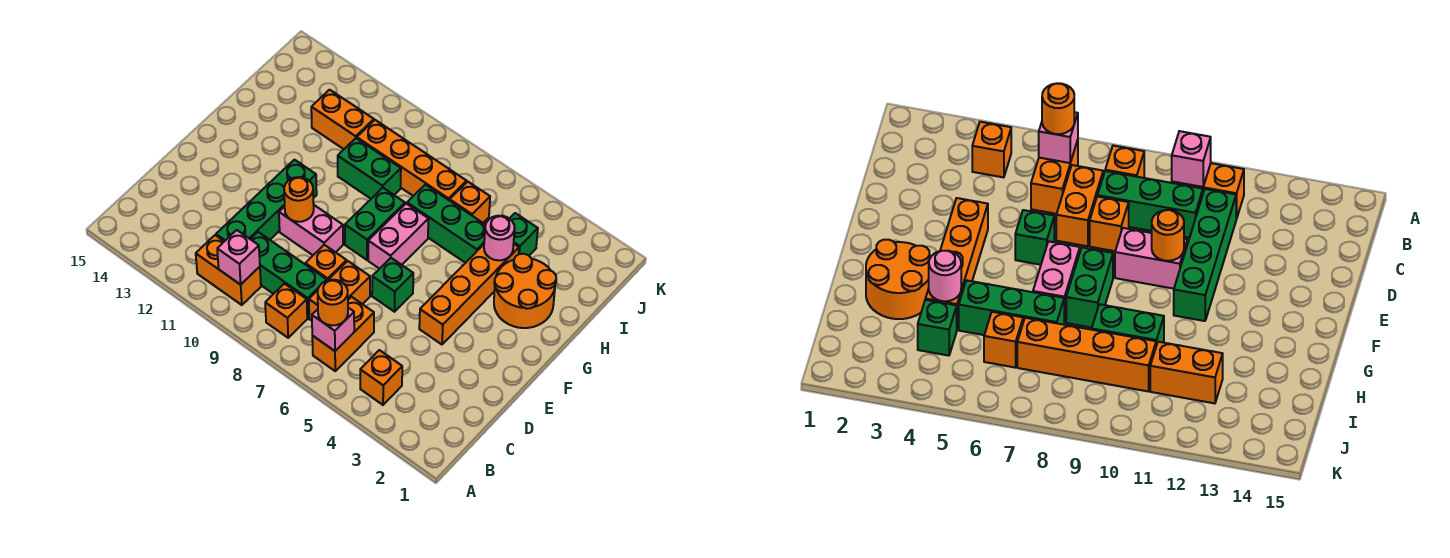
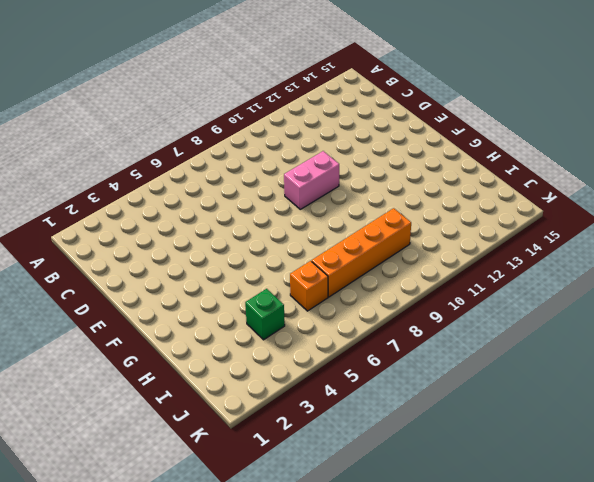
none -> orange 1x1 brick [360,350,402,405]
none -> orange 1x2 brick [312,297,374,371]
none -> orange 1x1 brick [265,284,307,338]

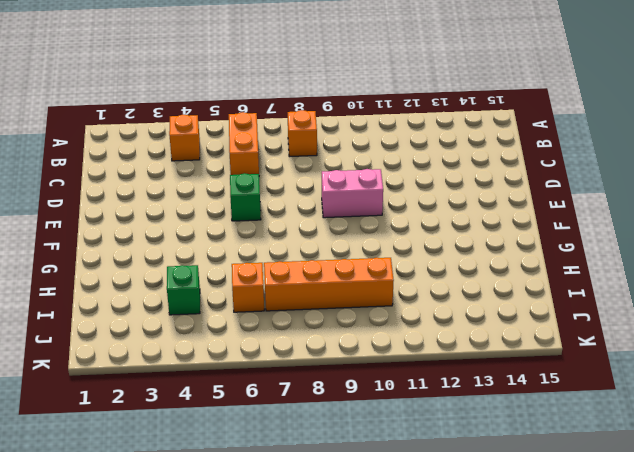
none -> orange 1x2 brick [196,235,261,305]
none -> orange 1x2 brick [309,261,370,321]
none -> green 1x3 brick [251,232,327,318]

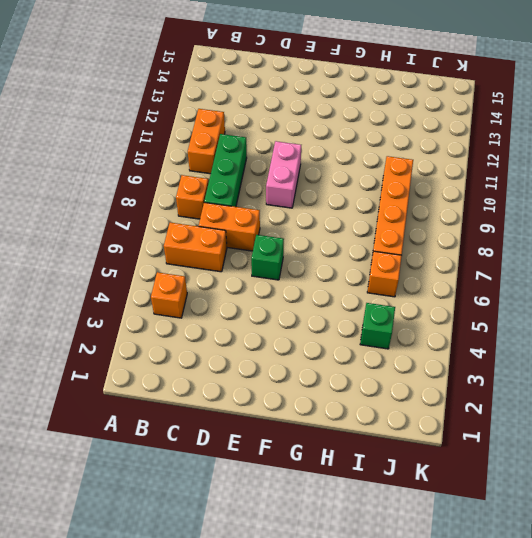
none -> green 1x4 brick [216,160,317,241]
none -> orange 1x1 brick [305,245,347,280]
none -> orange 1x4 brick [419,244,519,344]

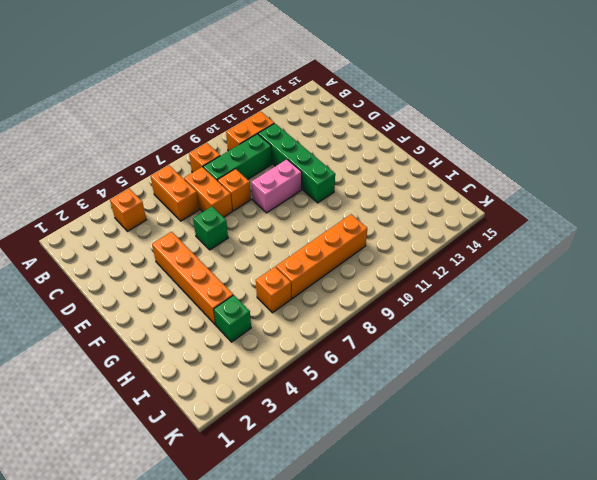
none -> pink 1x2 brick [368,203,428,269]
none -> green 1x2 brick [345,188,405,260]
none -> orange 2x2 round brick [494,254,556,328]

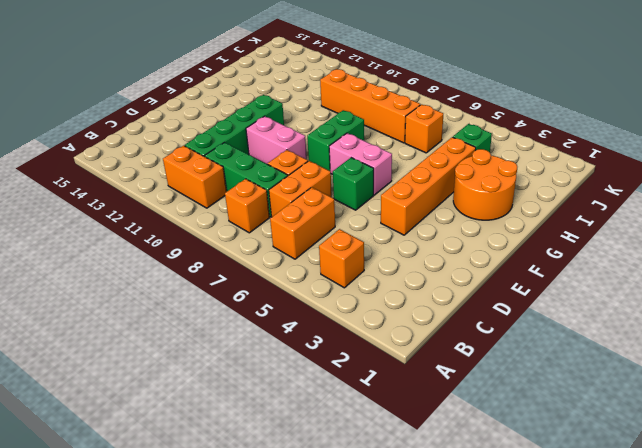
pink 1x2 brick [329,133,392,195] -> pink 1x2 brick turned to [368,203,428,269]
none -> green 1x3 brick [407,185,486,263]
none -> green 1x2 brick [338,138,401,199]
none -> orange 1x2 brick [311,90,374,149]

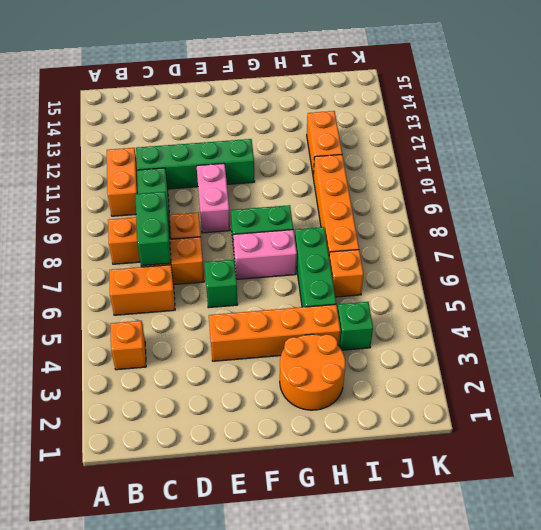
green 1x2 brick [135,192,171,266] -> green 1x2 brick moved to [338,138,401,199]
none -> pink 1x1 brick [312,308,354,351]
none -> pink 1x1 brick [217,230,260,285]
none -> orange 1x1 round brick [284,177,314,222]

